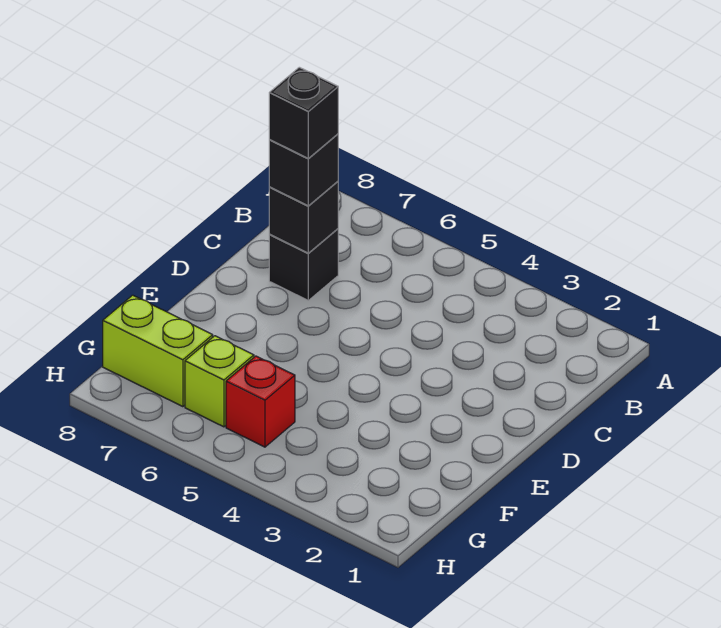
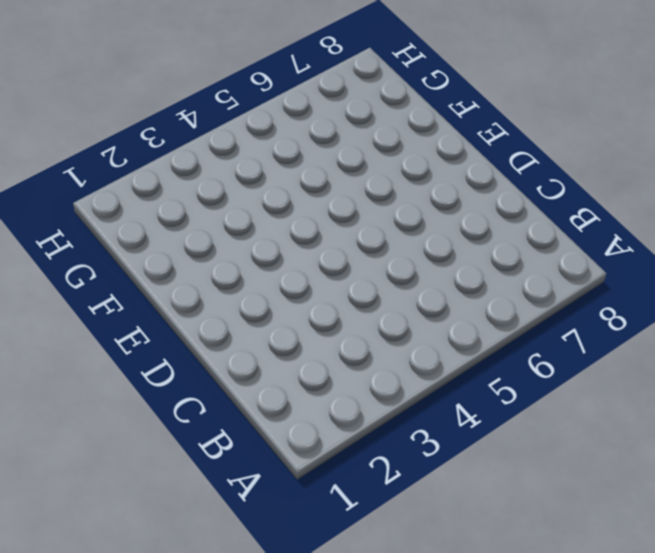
none -> black 1x1 brick [269,229,338,300]
none -> red 1x1 brick [226,356,295,447]

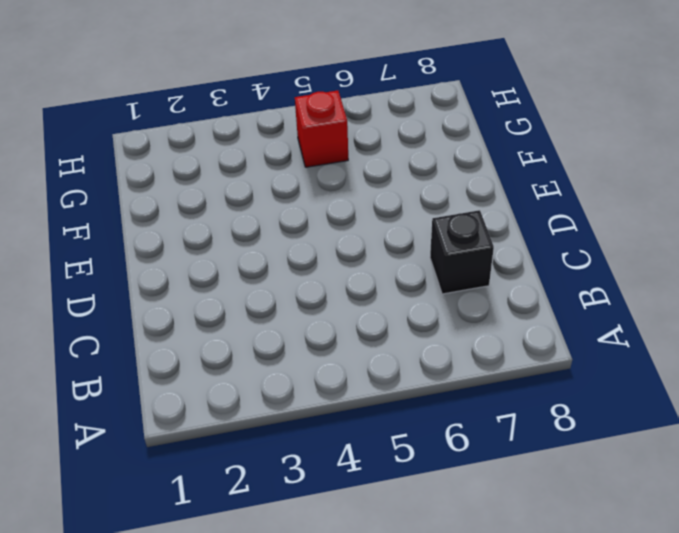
none -> lime 1x1 brick [185,336,254,427]
none -> lime 1x2 brick [103,295,213,407]

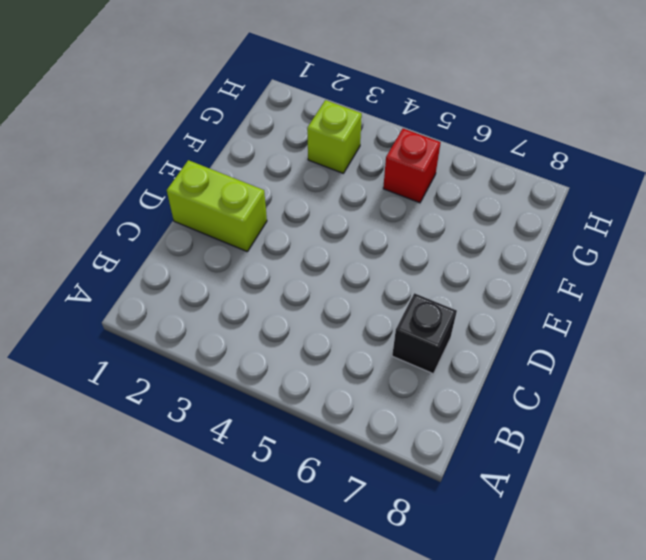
lime 1x2 brick [167,160,267,251] -> lime 1x2 brick moved to [103,295,213,407]
lime 1x1 brick [307,100,362,173] -> lime 1x1 brick moved to [185,336,254,427]
none -> black 1x1 brick [269,181,338,253]
none -> black 1x1 brick [269,134,338,206]

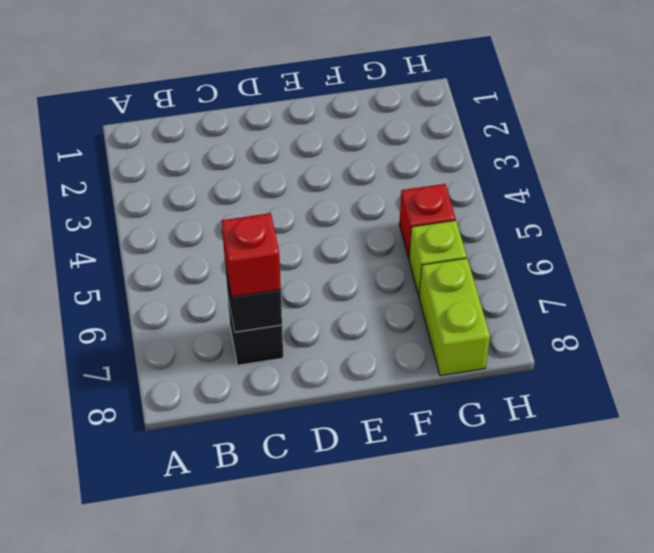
red 1x1 brick [222,213,281,297] -> black 1x1 brick [269,134,338,206]
none -> black 1x1 brick [269,67,338,159]

